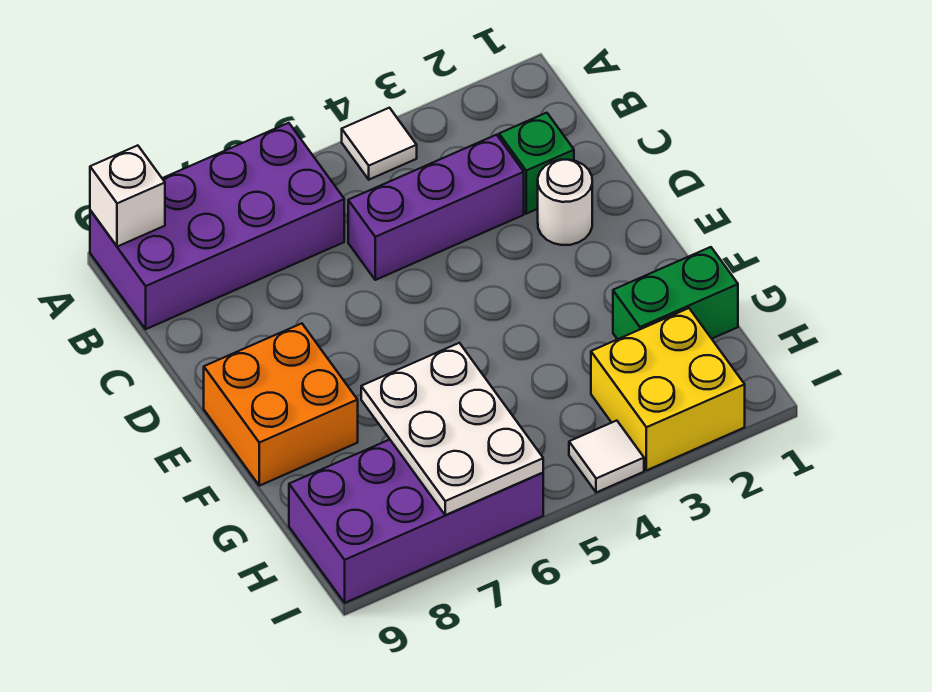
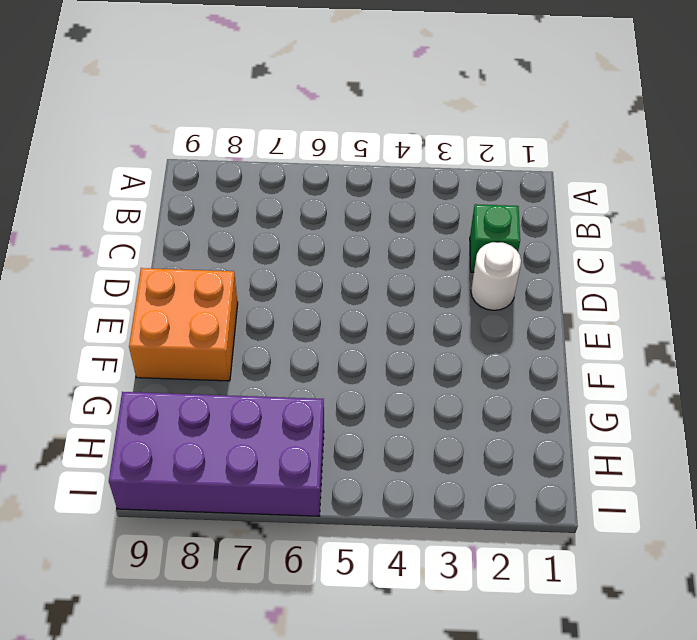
none -> white 1x1 tile [342,108,417,180]
none -> purple 2x4 brick [90,123,344,329]
none -> purple 1x3 brick [348,135,524,280]

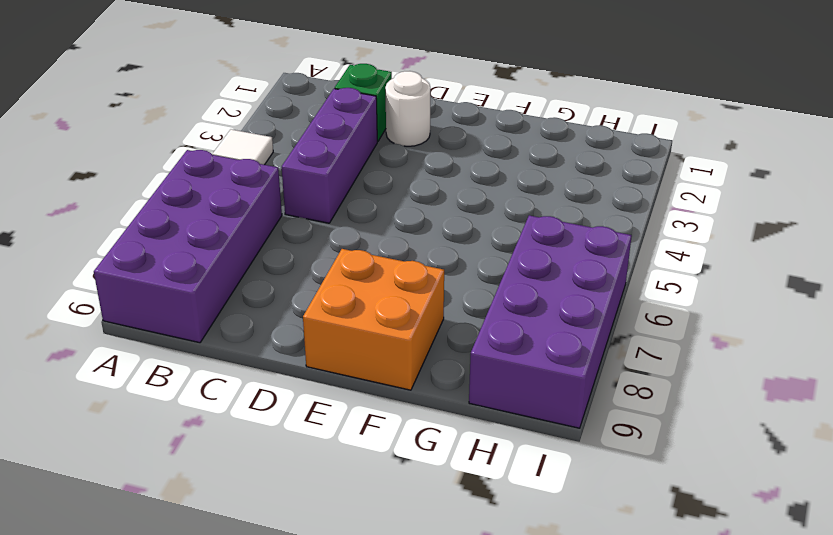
none -> green 1x2 brick [613,247,738,339]
none -> yellow 2x2 brick [591,308,745,470]
none -> white 1x1 tile [569,421,644,493]

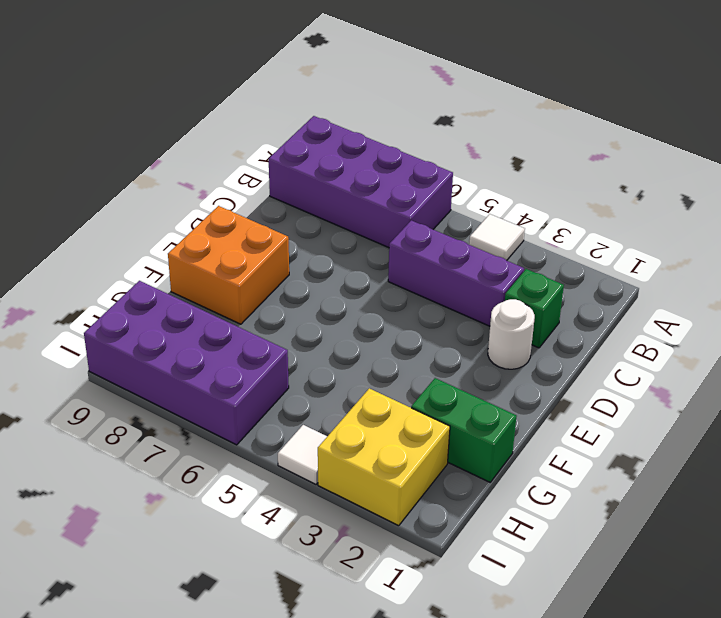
none -> white 1x1 brick [90,145,165,247]
none -> white 2x3 plate [361,343,543,515]

